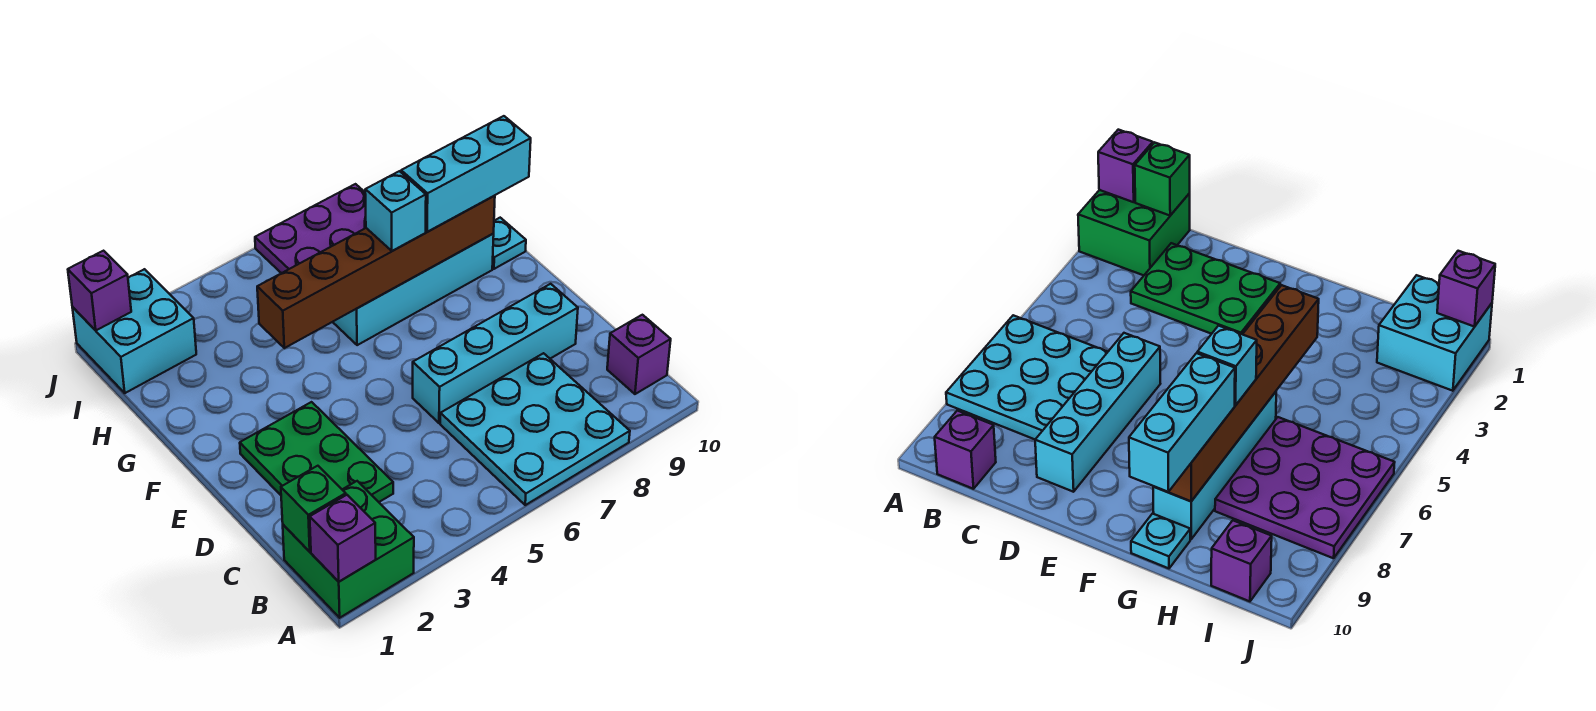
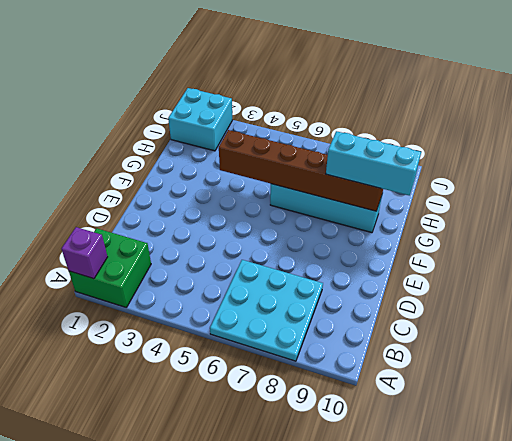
none -> purple 1x1 brick [607,315,671,394]
none -> green 2x3 plate [240,402,393,502]
none -> cyan 1x4 brick [413,284,578,423]

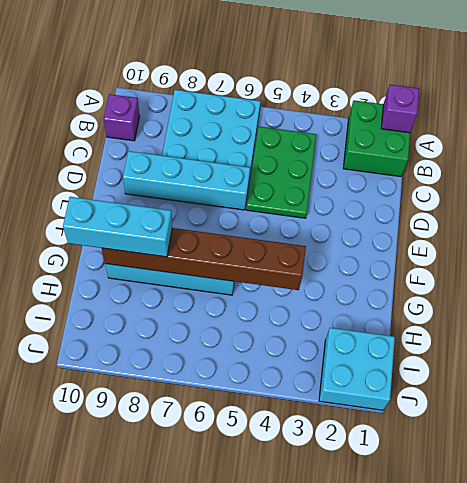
green 2x3 plate [246,127,316,218] -> green 2x3 plate moved to [240,402,393,502]
none -> cyan 1x1 plate [492,218,526,269]
none -> purple 3x3 plate [255,184,366,273]
none -> purple 1x1 brick [1211,521,1272,601]

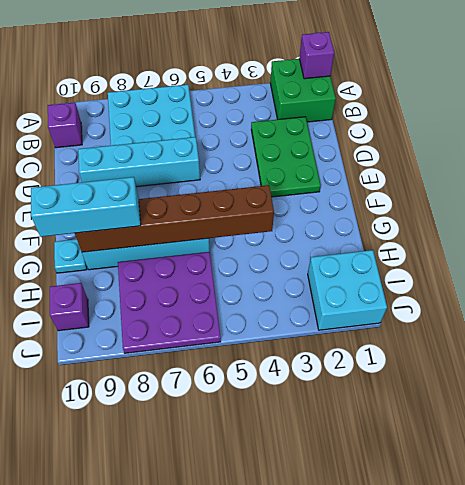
none -> green 1x1 brick [281,466,346,552]
none -> purple 1x1 brick [68,251,131,330]
none -> cyan 1x1 brick [365,171,426,251]

